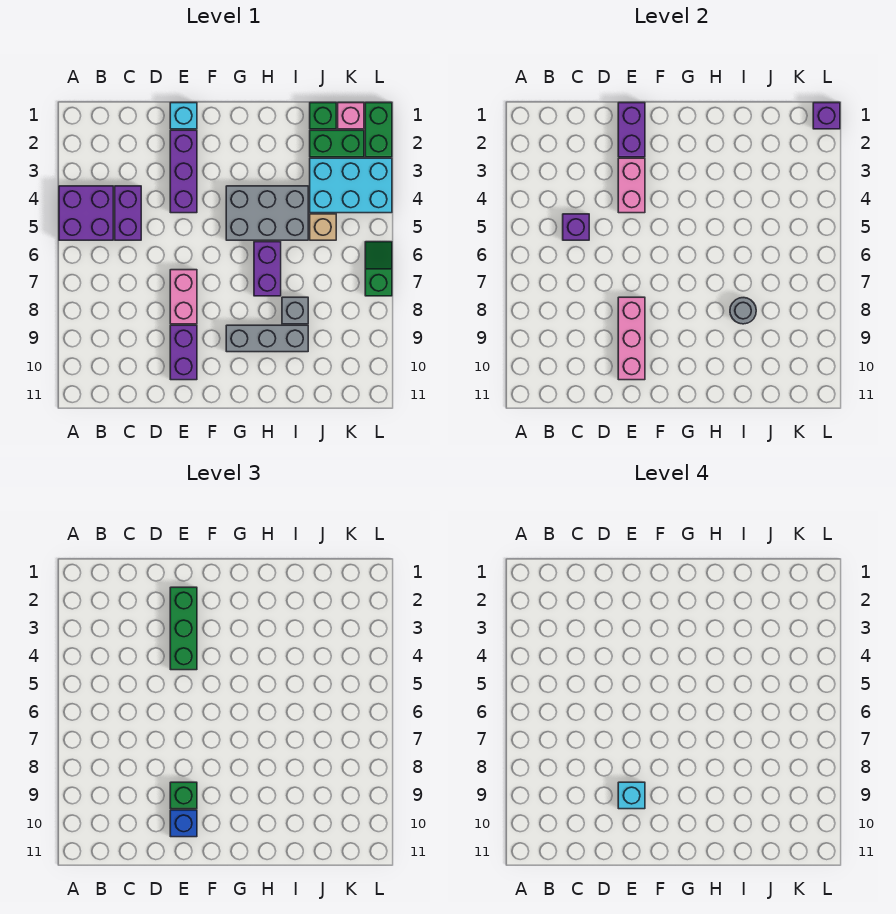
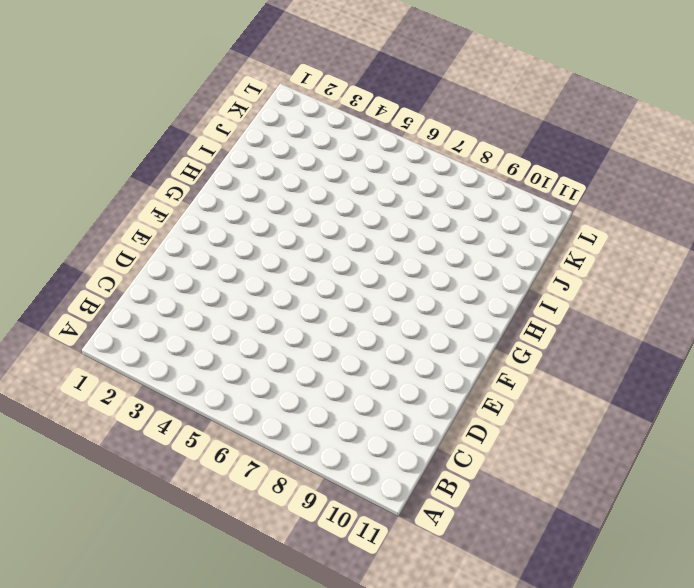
none -> purple 2x2 brick [59,186,113,240]
none -> purple 1x2 brick [115,186,141,240]
none -> cyan 1x1 brick [170,103,197,129]

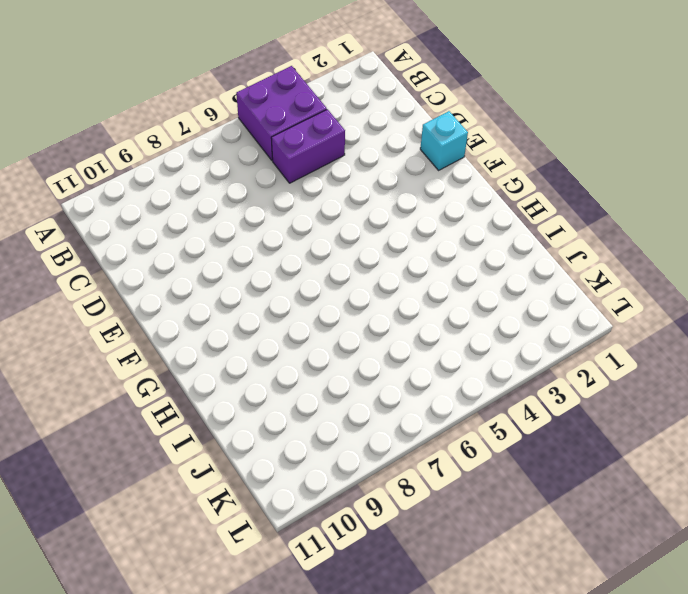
none -> purple 1x3 brick [170,130,197,213]
none -> pink 1x2 brick [170,270,197,324]
none -> purple 1x2 brick [170,325,197,380]

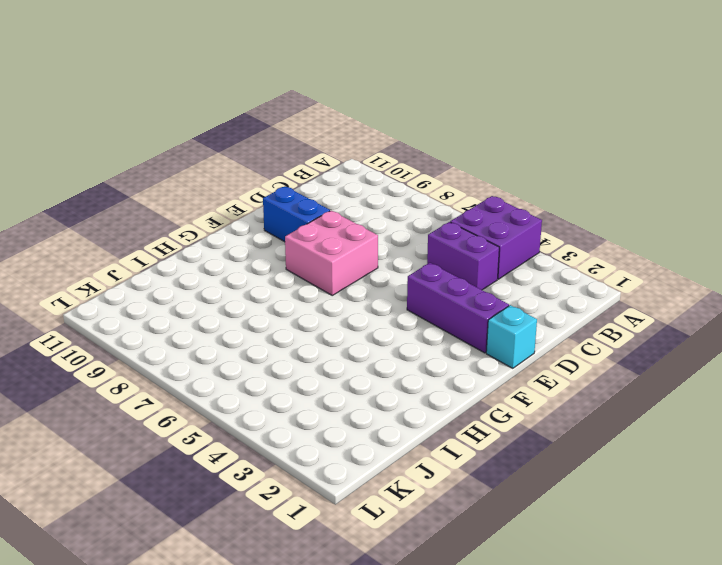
pink 2x2 brick [285,211,378,295] -> pink 1x2 brick [170,270,197,324]
blue 1x2 brick [263,186,330,242] -> purple 1x2 brick [170,325,197,380]
none -> grey 2x3 brick [226,186,308,240]
none -> grey 1x3 brick [226,325,308,352]
none -> purple 1x2 brick [254,242,281,296]

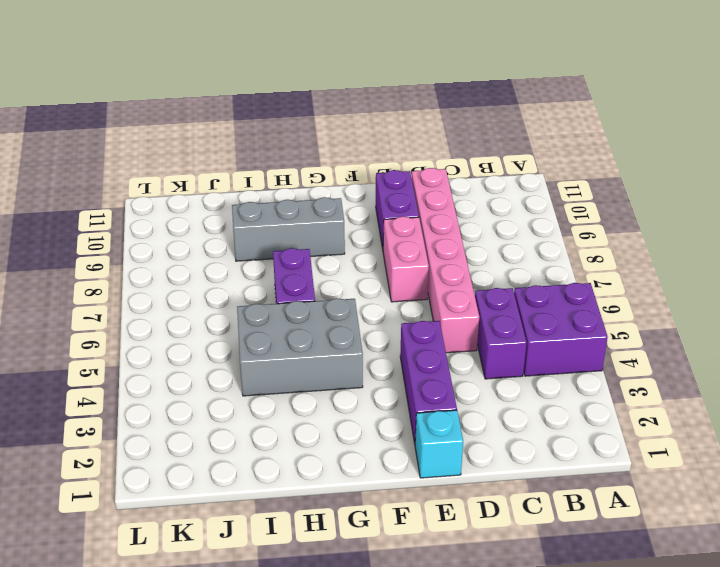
pink 1x6 brick [412,168,479,353] -> none
none -> grey 1x1 brick [282,297,308,324]
none -> green 1x1 brick [310,103,336,129]
none -> green 1x2 brick [310,130,364,157]

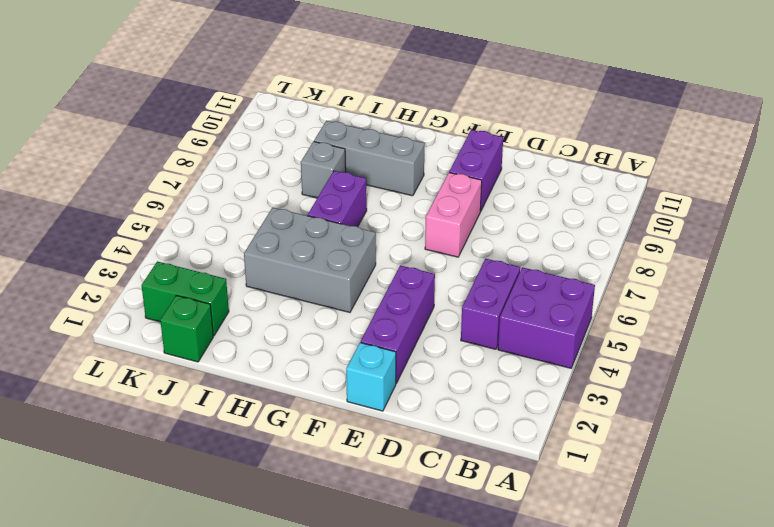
none -> cyan 2x3 brick [310,158,392,213]
none -> tan 1x1 brick [310,214,336,240]
none -> pink 1x1 brick [338,103,364,129]

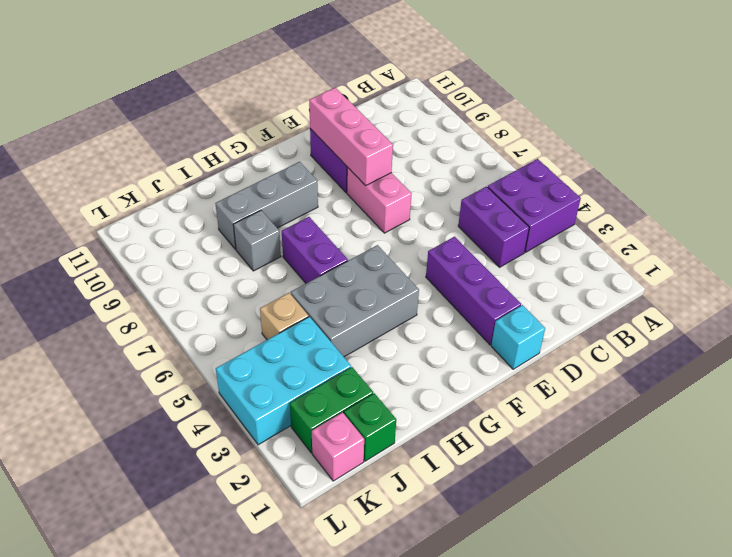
none -> green 1x2 brick [365,103,392,157]
none -> green 1x2 slope [365,242,392,296]
none -> purple 1x1 brick [563,214,589,240]

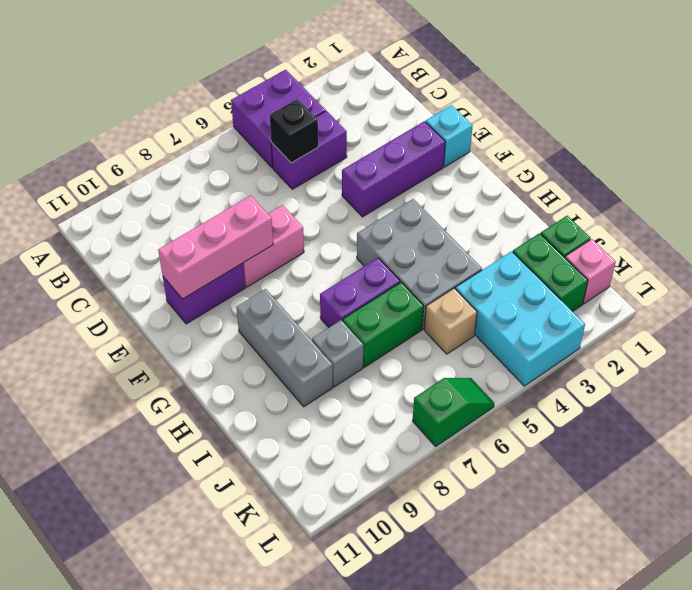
black 1x1 brick [270,99,318,163] -> purple 1x1 brick [563,214,589,240]
green 1x2 brick [343,282,424,367] -> green 1x2 brick moved to [365,103,392,157]
none -> purple 1x2 brick [618,103,645,157]
none -> pink 1x2 brick [618,158,645,213]
none -> grey 1x1 round brick [730,298,756,324]

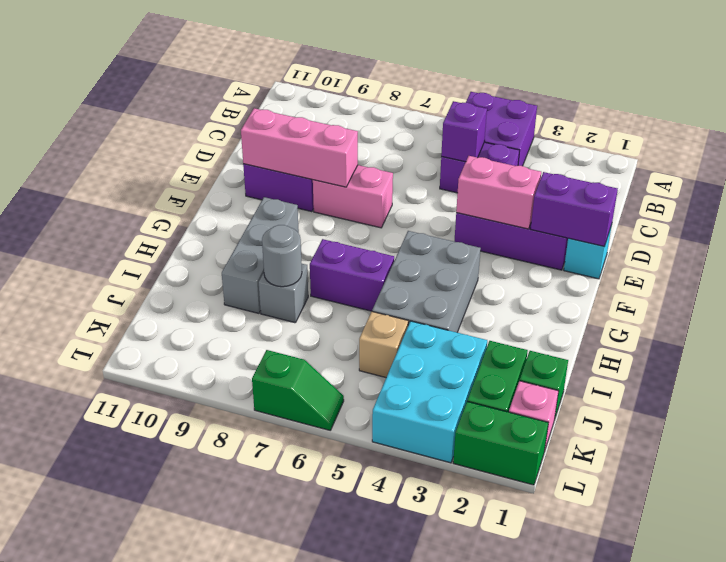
none -> purple 1x1 brick [813,103,840,129]
none -> green 1x3 brick [170,587,197,670]
none -> green 1x1 brick [170,782,197,809]

